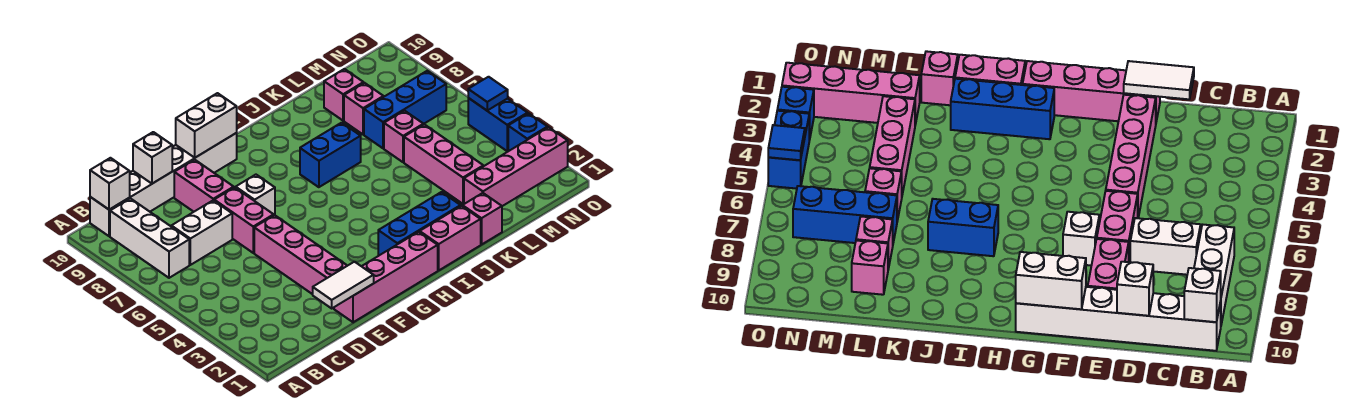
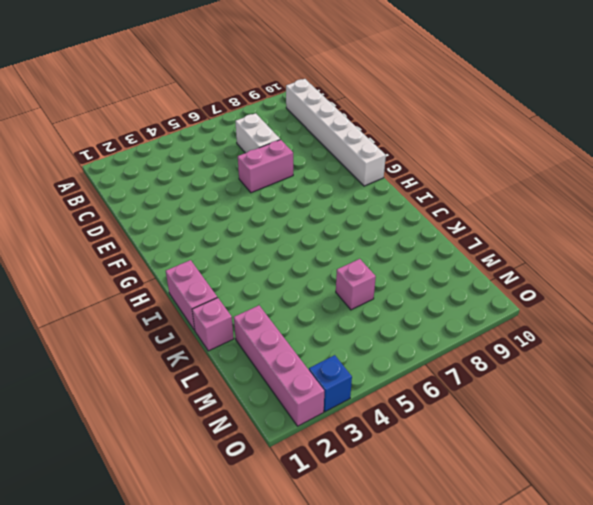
none -> white 1x3 brick [110,199,189,278]
none -> pink 1x4 brick [334,232,438,322]
none -> pink 1x4 brick [254,215,347,294]

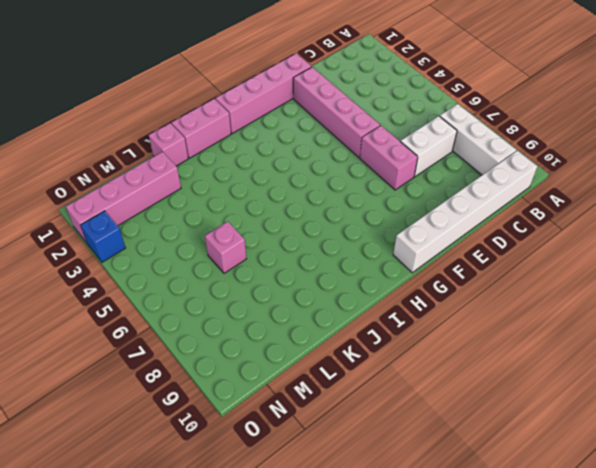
none -> pink 1x2 brick [174,160,234,212]
none -> white 1x1 brick [236,175,275,214]
none -> blue 1x3 brick [378,192,461,256]

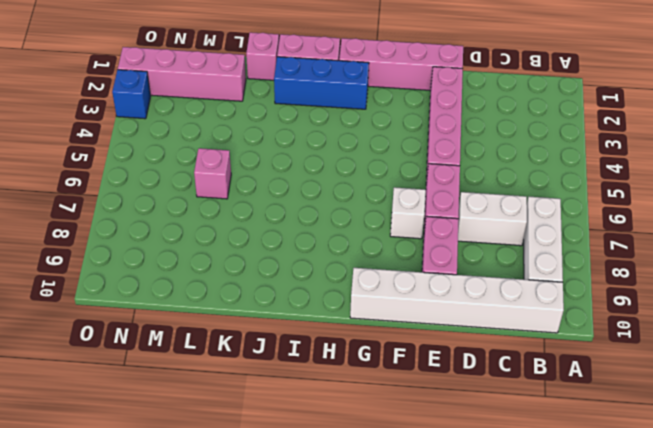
none -> blue 1x2 brick [300,123,361,187]
none -> pink 1x3 brick [404,124,483,204]
none -> blue 1x3 brick [364,71,446,148]

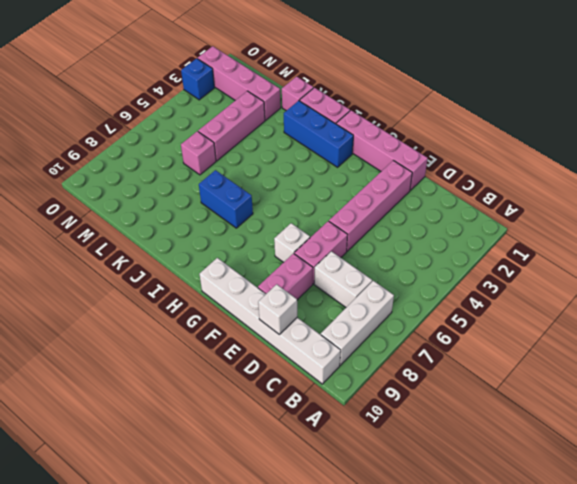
none -> blue 1x3 brick [364,71,446,148]
none -> pink 1x1 brick [344,83,383,134]
none -> pink 1x1 brick [324,69,363,121]

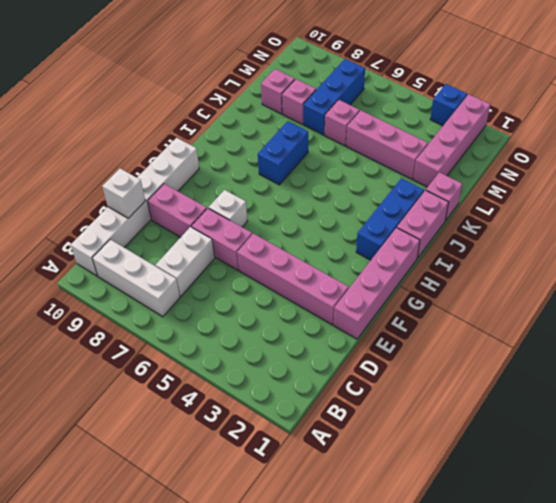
none -> blue 1x2 brick [468,98,528,151]
none -> white 1x1 brick [90,158,130,210]
none -> white 1x2 tile [313,262,374,308]

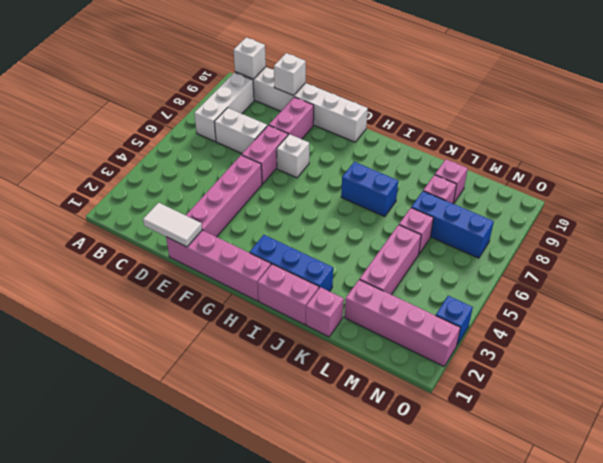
none -> blue 1x2 brick [468,98,528,151]
none -> white 1x2 brick [176,93,237,158]
none -> blue 1x1 tile [468,77,508,110]

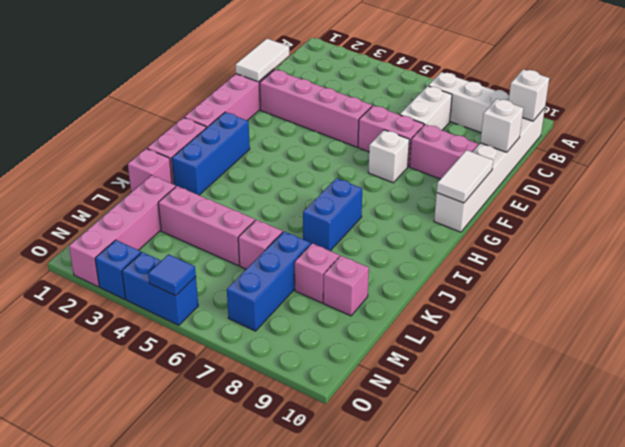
white 1x2 tile [437,150,493,203] -> white 1x2 brick [176,93,237,158]

